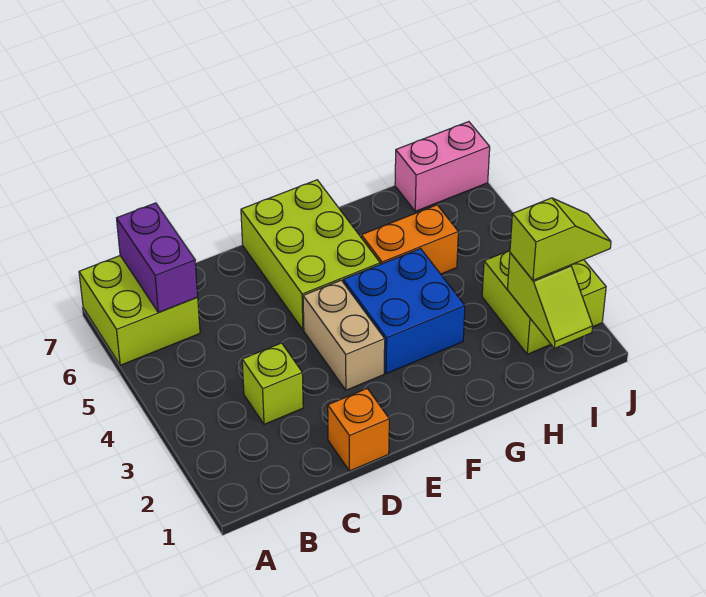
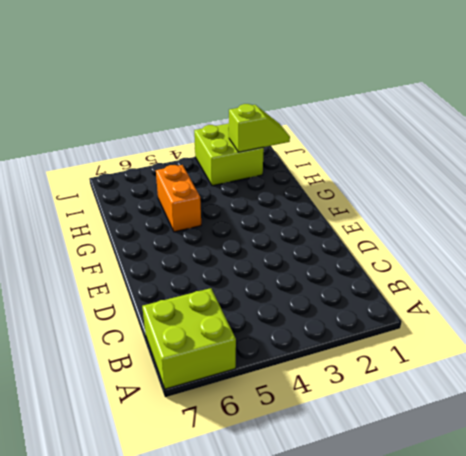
none -> lime 1x1 brick [242,343,303,424]
none -> orange 1x1 brick [328,389,389,471]
none -> tan 1x2 brick [303,280,385,390]

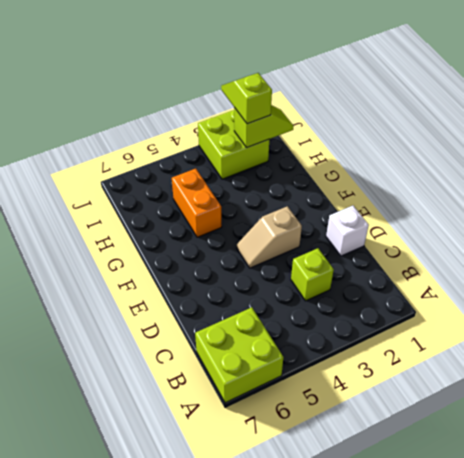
white 1x1 brick [326,206,369,256] -> orange 1x1 brick [328,389,389,471]
tan 1x2 slope [237,206,302,268] -> tan 1x2 brick [303,280,385,390]
none -> lime 2x3 brick [241,180,380,330]
none -> blue 2x2 brick [343,249,465,374]
none -> pink 1x2 brick [395,122,490,211]

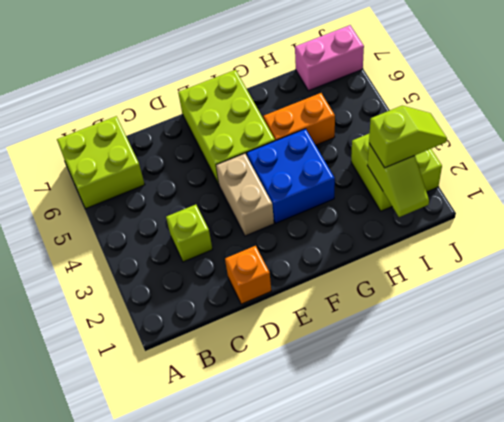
none -> purple 1x2 brick [117,203,198,312]

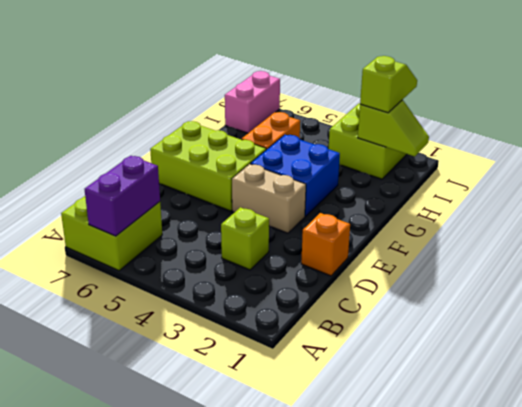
purple 1x2 brick [85,156,160,236] -> purple 1x2 brick turned to [117,203,198,312]

